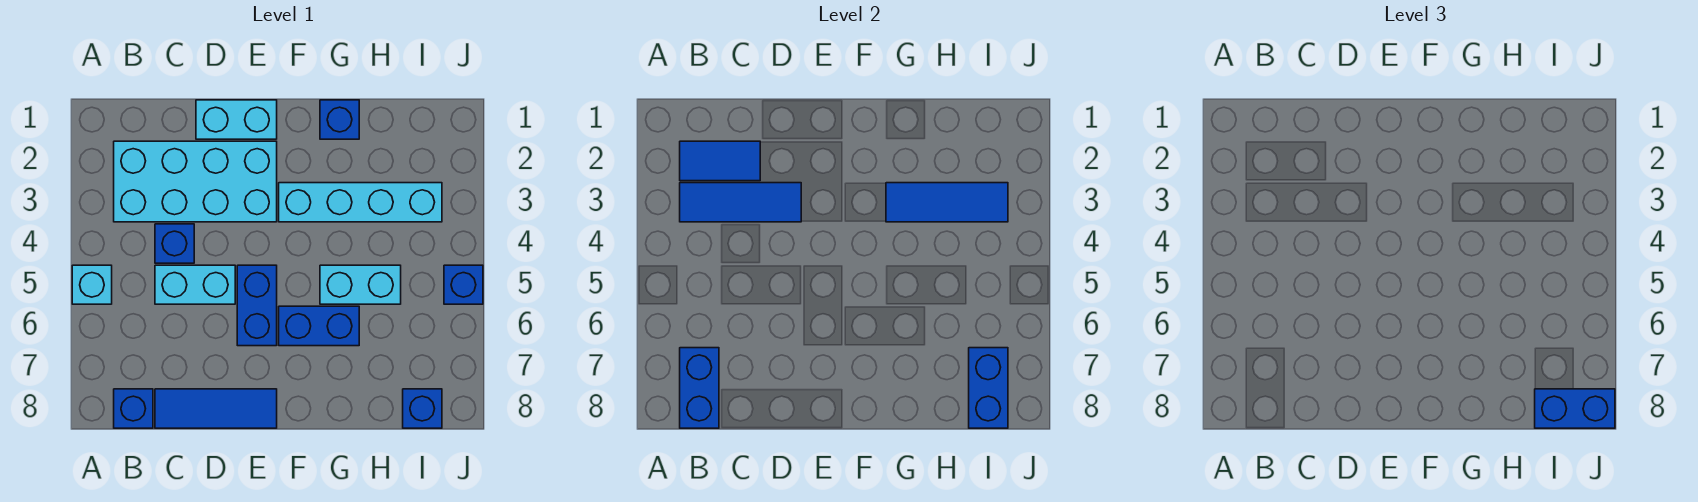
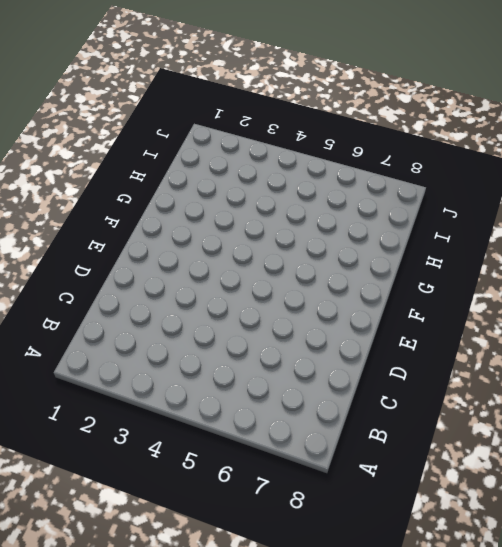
none -> cyan 1x1 brick [72,265,112,304]
none -> cyan 2x4 brick [114,141,277,222]
none -> blue 1x1 brick [114,389,153,428]

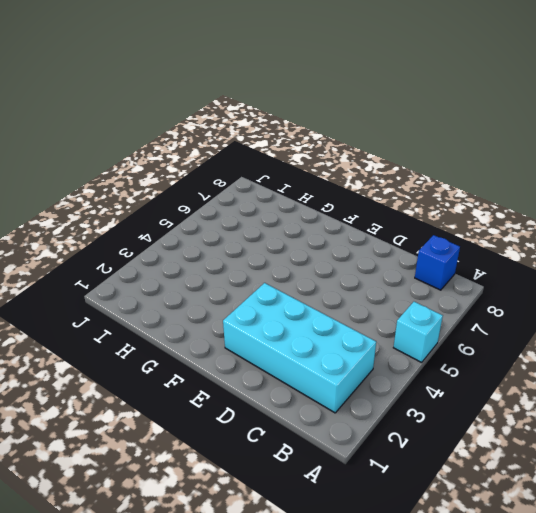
none -> blue 1x1 brick [155,224,194,263]
none -> cyan 1x2 brick [155,265,235,304]
none -> blue 1x3 tile [155,389,277,428]

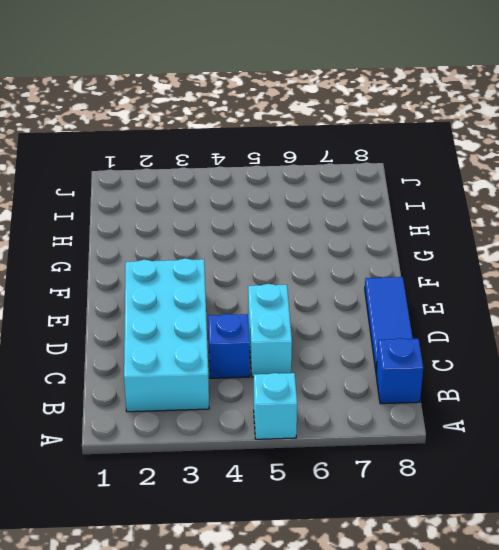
none -> cyan 1x2 brick [196,100,277,139]
none -> blue 1x2 brick [237,265,277,346]
none -> cyan 1x4 brick [279,183,442,222]

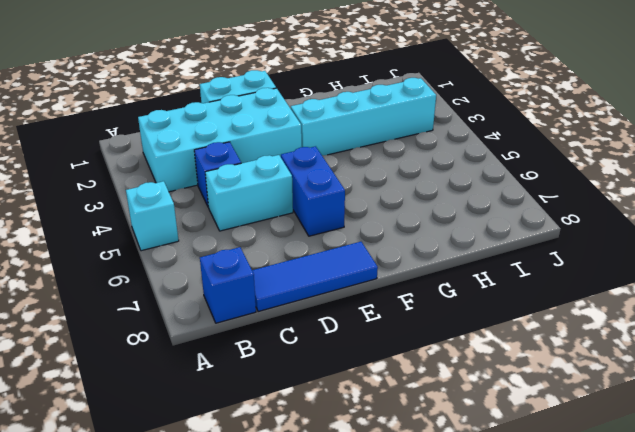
none -> blue 1x2 brick [279,306,359,346]
none -> blue 1x1 brick [320,100,359,139]
none -> cyan 1x2 brick [320,265,401,304]

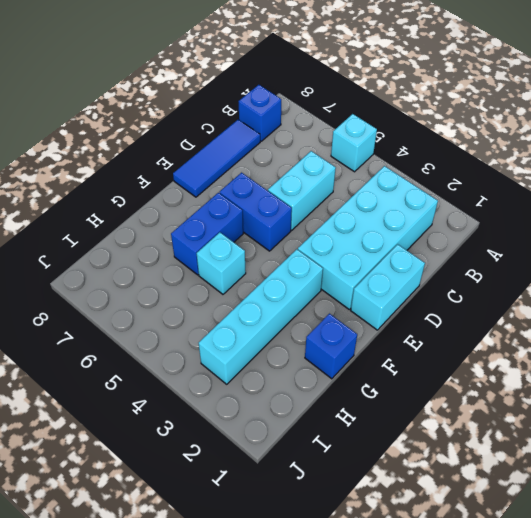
cyan 1x1 brick [197,232,246,294] -> cyan 1x2 brick [320,265,401,304]
none -> blue 1x1 brick [155,224,194,263]
none -> blue 1x1 brick [403,389,442,428]
none -> blue 1x1 brick [444,265,483,304]

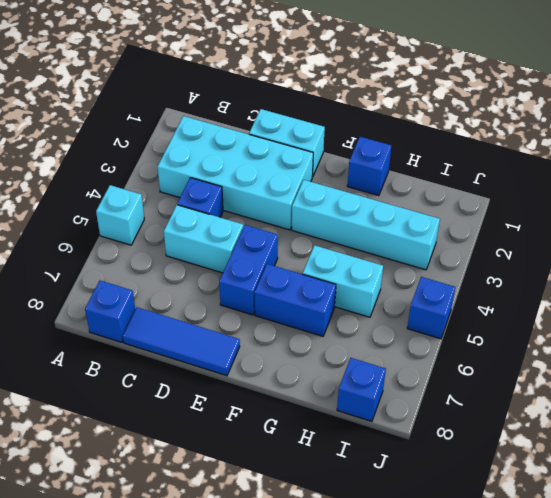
none -> blue 1x2 tile [680,141,760,181]
none -> blue 1x3 tile [680,183,801,222]
none -> blue 1x2 brick [680,348,719,428]

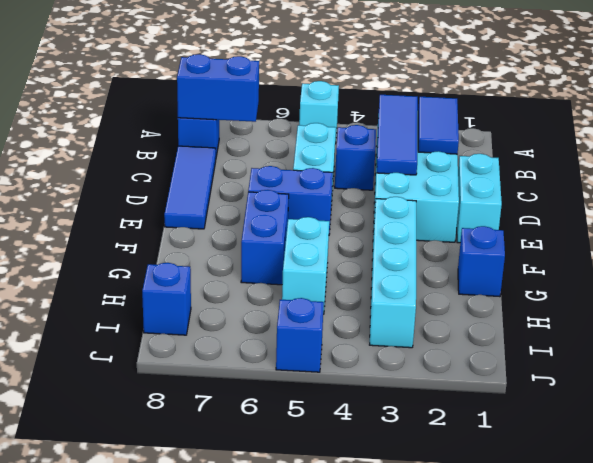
none -> blue 1x3 tile [886,183,1008,222]
none -> blue 1x2 brick [969,348,1008,428]
none -> blue 1x2 brick [1535,389,1615,428]

